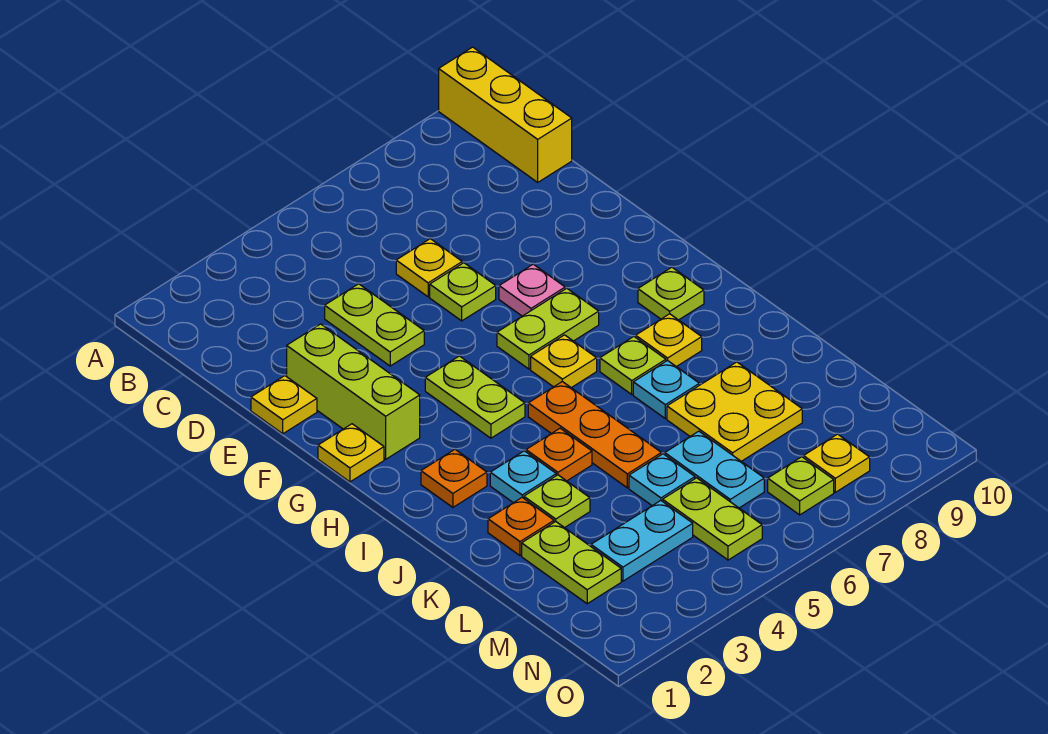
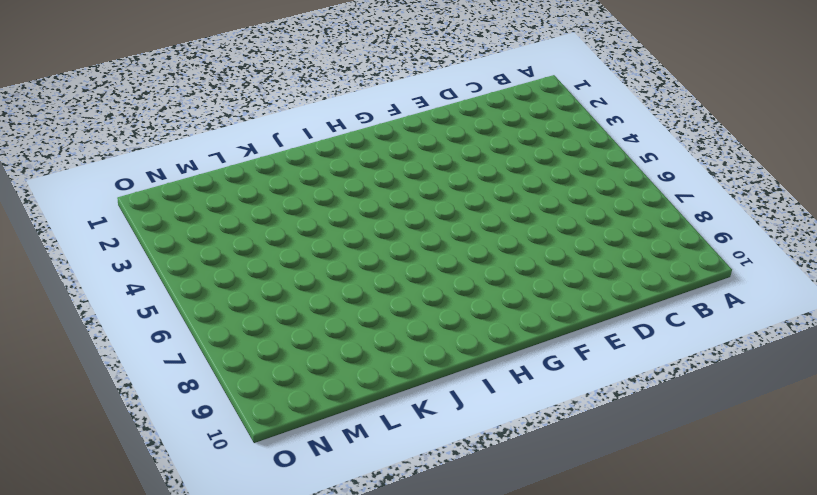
none -> yellow 1x3 brick [439,47,572,182]
none -> lime 1x2 plate [325,284,424,366]
none -> yellow 1x1 plate [396,239,462,297]

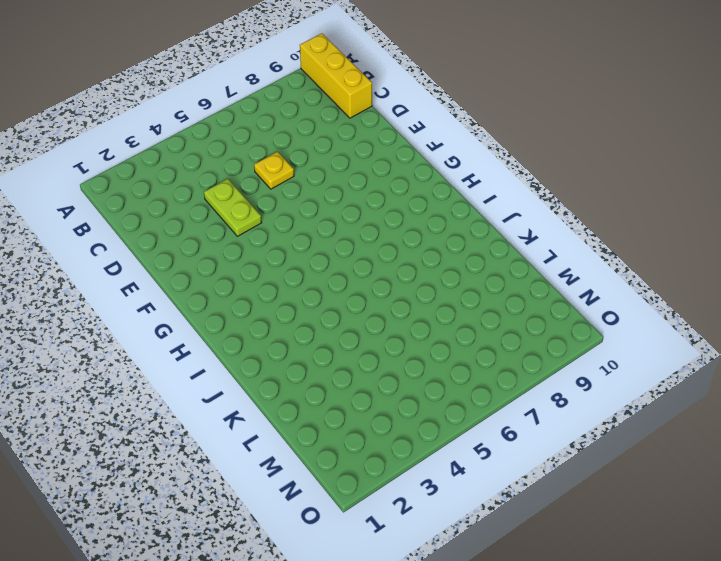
none -> yellow 1x1 plate [251,376,317,434]
none -> lime 1x3 brick [287,324,420,459]
none -> lime 1x1 plate [430,263,496,321]

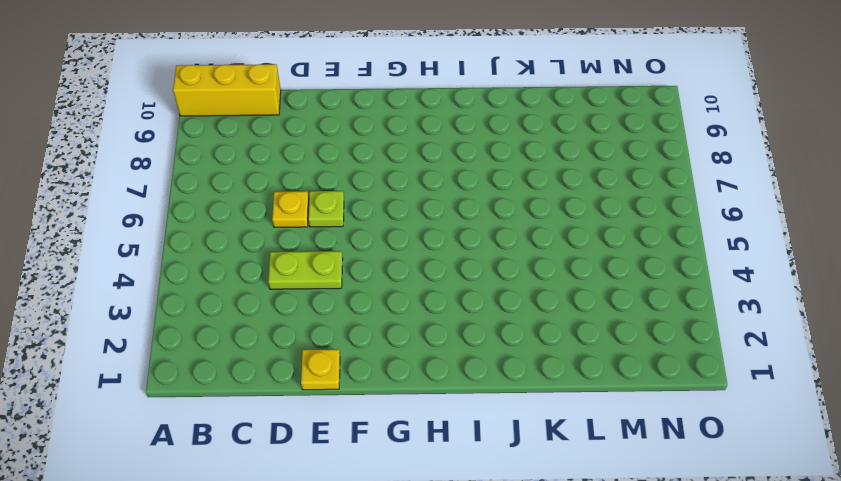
none -> lime 1x3 brick [287,324,420,459]
none -> pink 1x1 plate [499,264,565,316]
none -> yellow 1x1 plate [318,424,384,482]

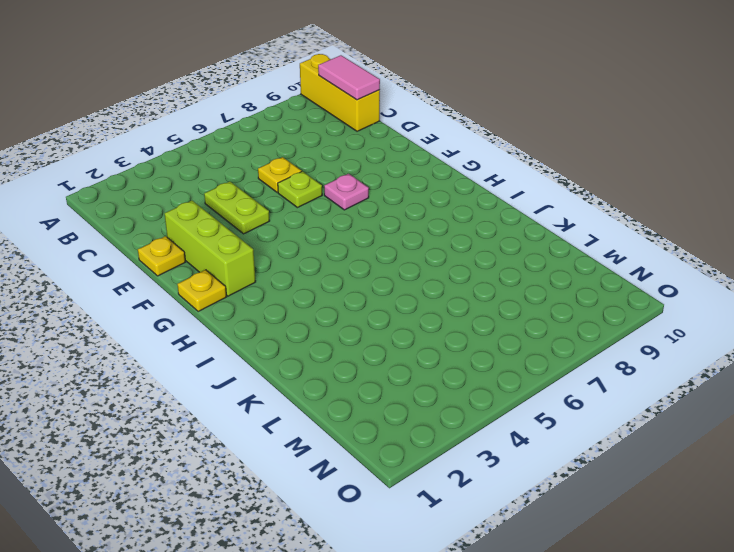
pink 1x2 tile [318,55,380,100] -> none
none -> lime 1x2 plate [425,356,525,438]
none -> lime 1x2 plate [497,288,599,369]
none -> yellow 1x1 plate [531,335,597,388]

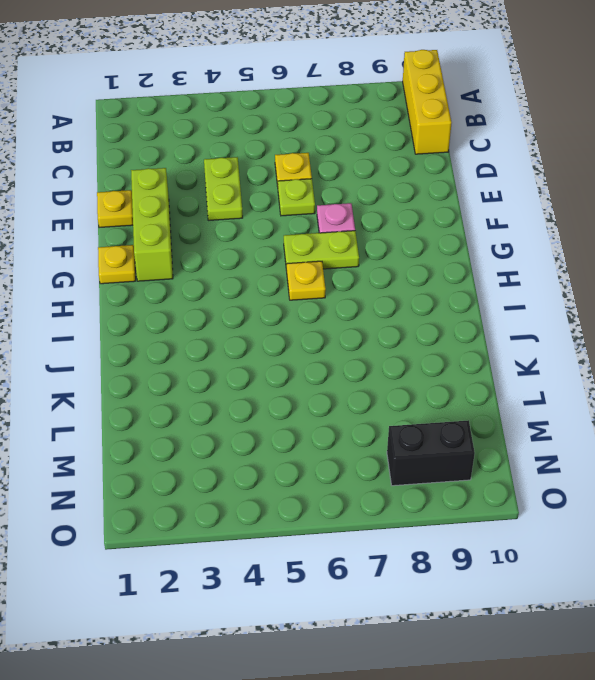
black 1x2 brick [387,420,475,486] -> yellow 1x1 plate [804,434,870,492]
none -> lime 1x2 plate [425,356,525,438]
none -> lime 1x1 plate [638,267,704,320]
none -> orange 1x1 plate [421,450,487,507]

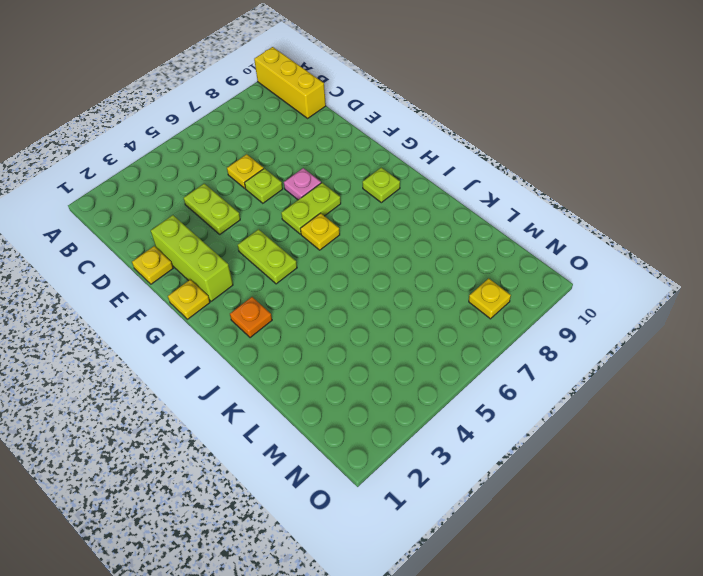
none -> orange 1x3 plate [528,382,661,488]
none -> lime 1x1 plate [600,337,666,394]
none -> yellow 1x1 plate [636,314,702,367]

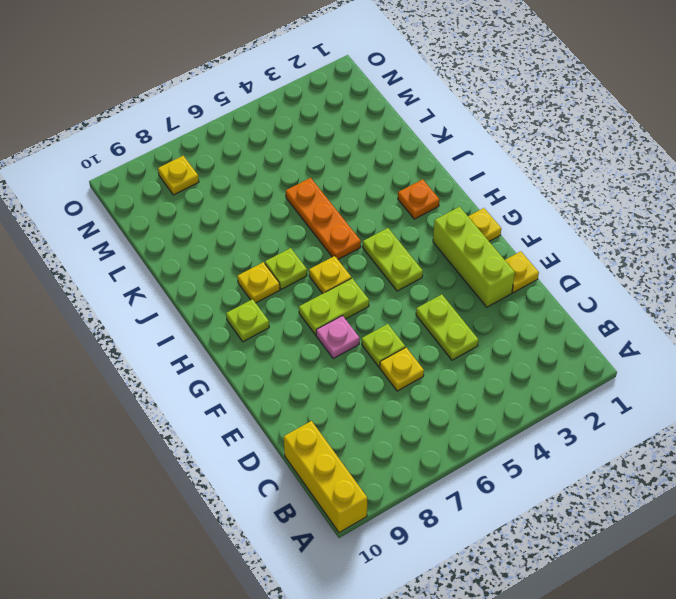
none -> cyan 1x1 plate [490,451,556,503]
none -> orange 1x1 plate [526,428,592,481]
none -> cyan 1x1 plate [633,360,699,419]

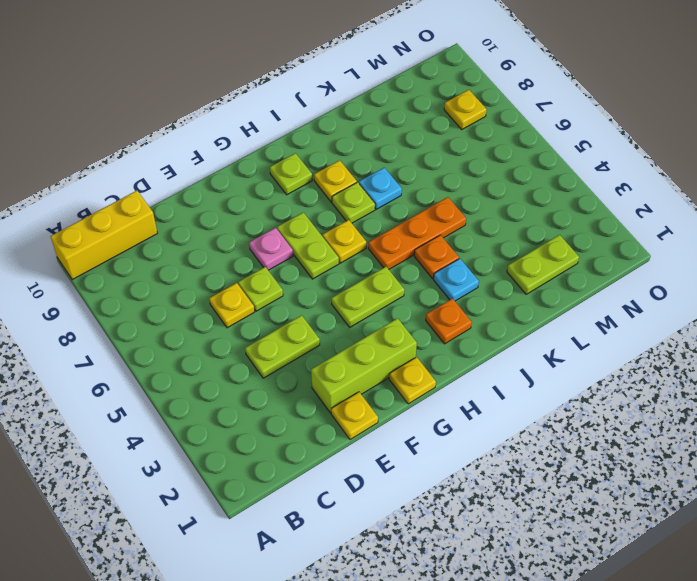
none -> orange 1x1 plate [488,498,554,556]
none -> lime 1x1 plate [524,475,590,528]
none -> yellow 2x2 plate [667,362,802,461]

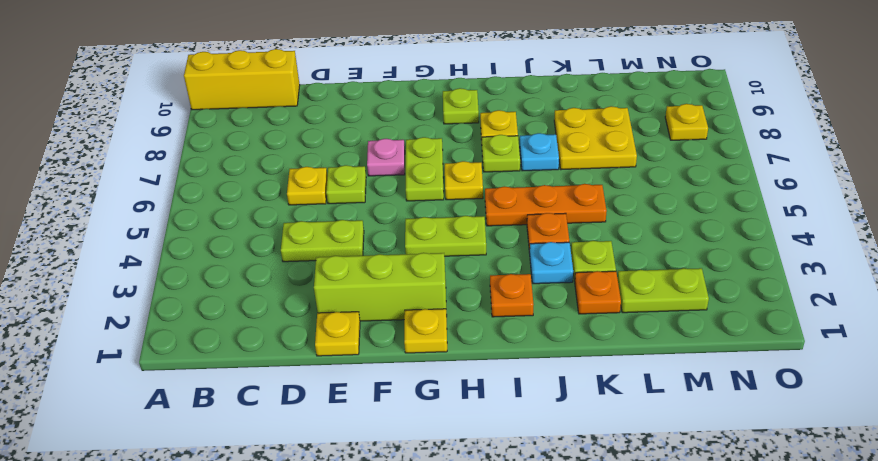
none -> cyan 1x1 plate [629,454,695,506]
none -> cyan 1x2 plate [665,431,764,508]
none -> cyan 1x2 plate [591,501,693,581]

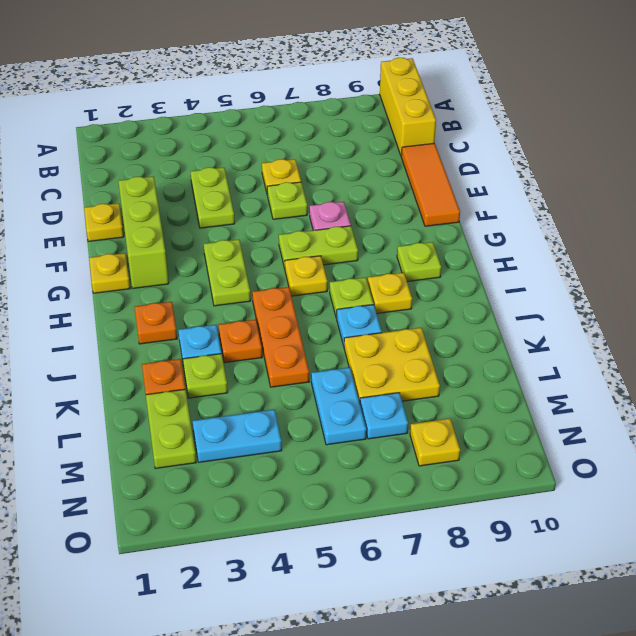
orange 1x3 tile [401,143,460,226] -> none
cyan 1x1 plate [360,393,408,439] -> cyan 1x1 plate moved to [629,454,695,506]
none -> lime 1x2 plate [663,478,762,560]
none -> lime 1x1 plate [768,457,834,515]

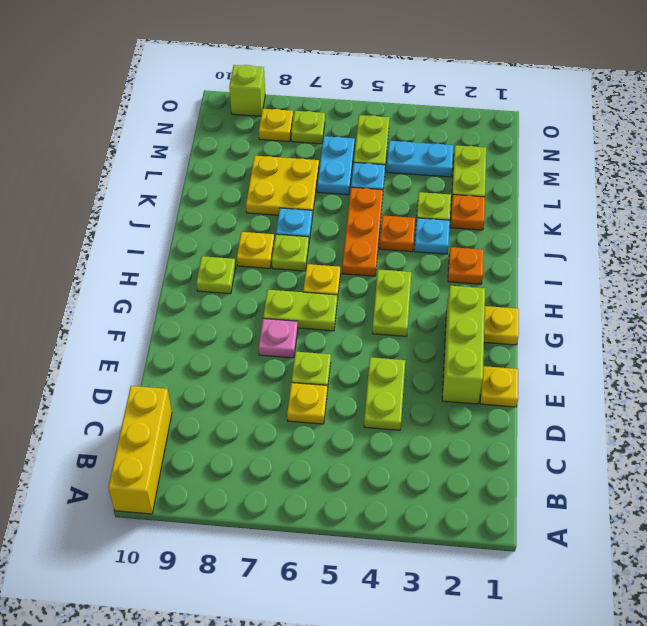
lime 1x1 brick [229,65,265,116] -> none

